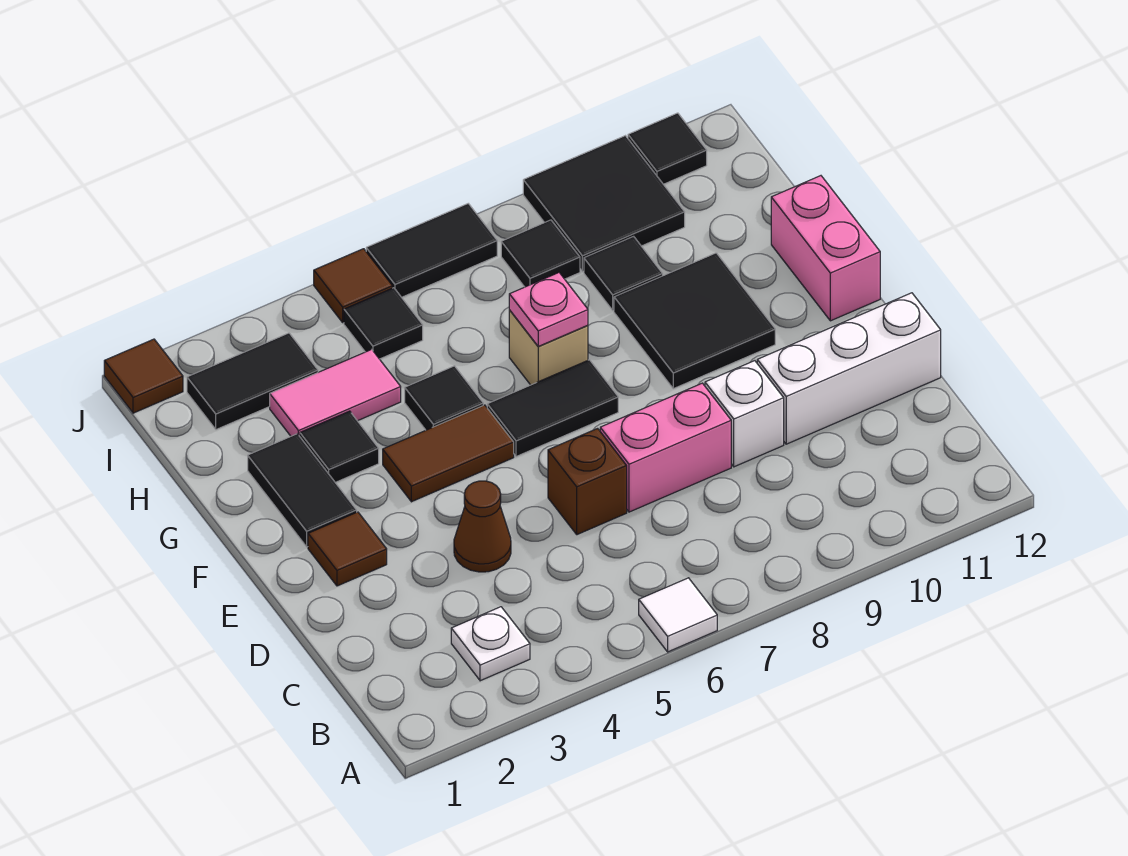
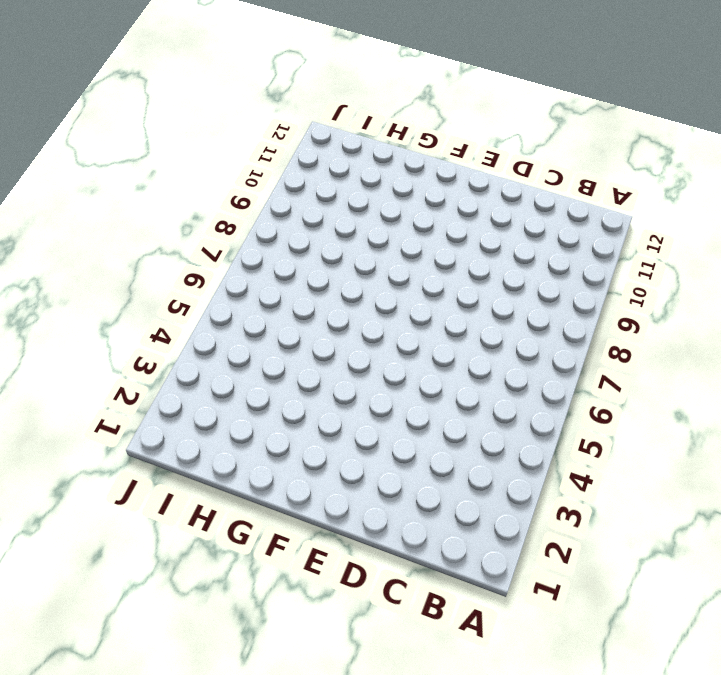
none -> white 1x1 tile [639,578,717,652]
none -> white 1x1 plate [451,607,530,681]
none -> brown 1x1 cone [454,481,511,572]

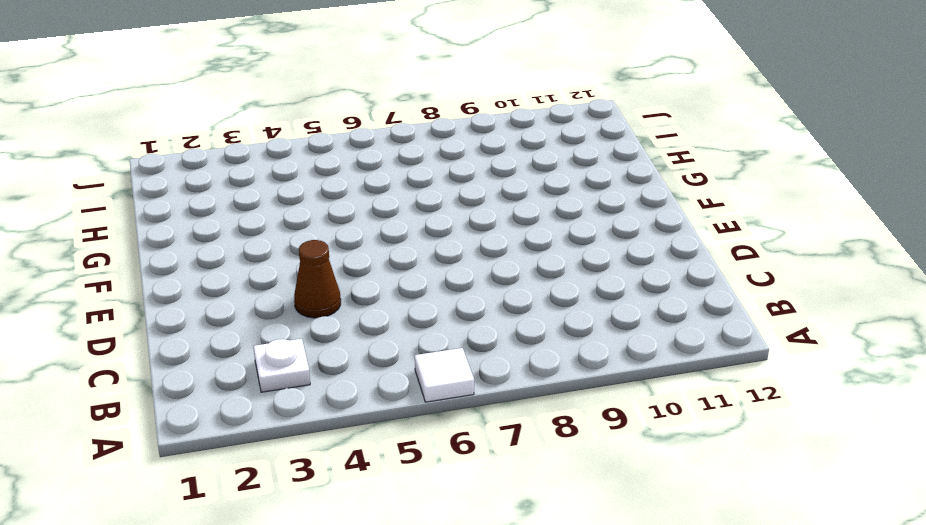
none -> brown 1x1 brick [548,428,627,535]
none -> pink 1x2 brick [600,383,731,512]
none -> white 1x1 brick [705,361,784,467]

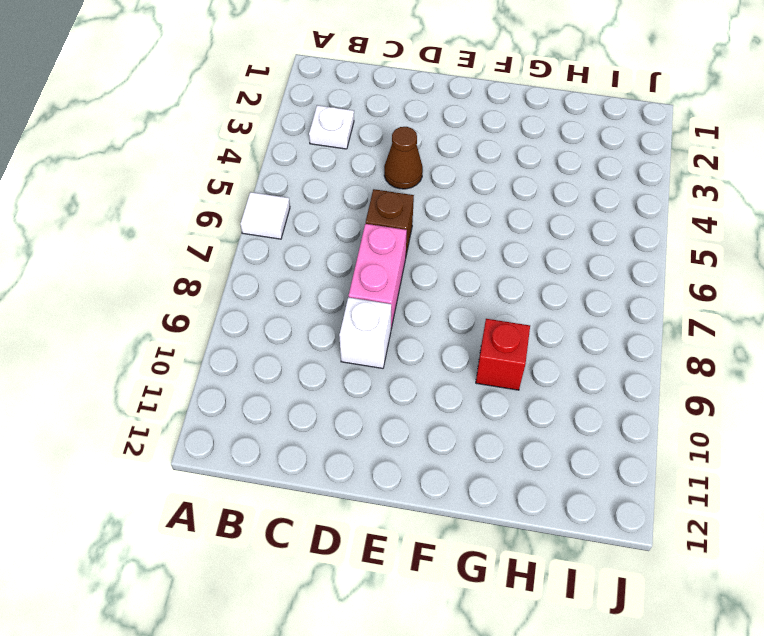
red 1x1 brick [476,319,530,390] -> black 2x2 tile [614,253,775,389]
none -> white 1x3 brick [757,293,941,444]
none -> brown 1x1 tile [308,512,387,586]
none -> black 1x2 tile [248,434,357,547]

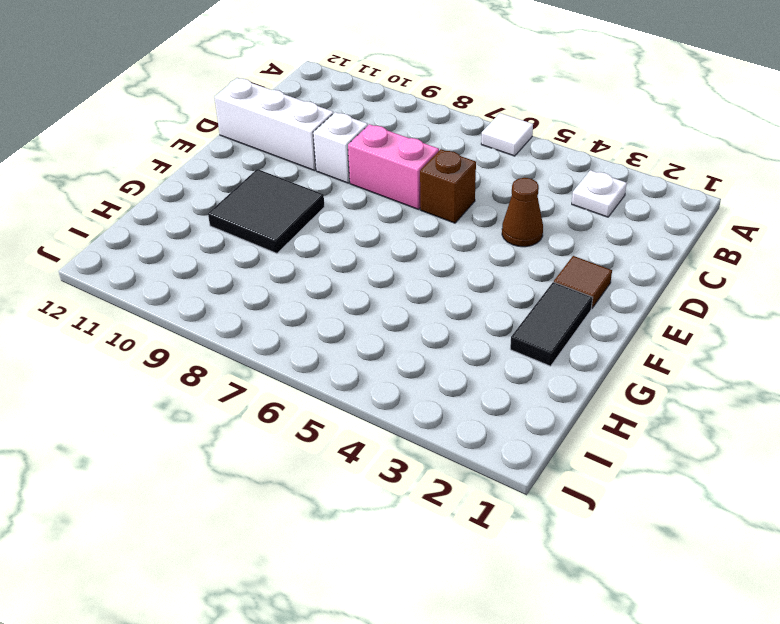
none -> brown 1x2 tile [383,405,514,502]
none -> black 1x2 tile [487,360,618,457]
none -> pink 1x2 brick [771,176,880,321]

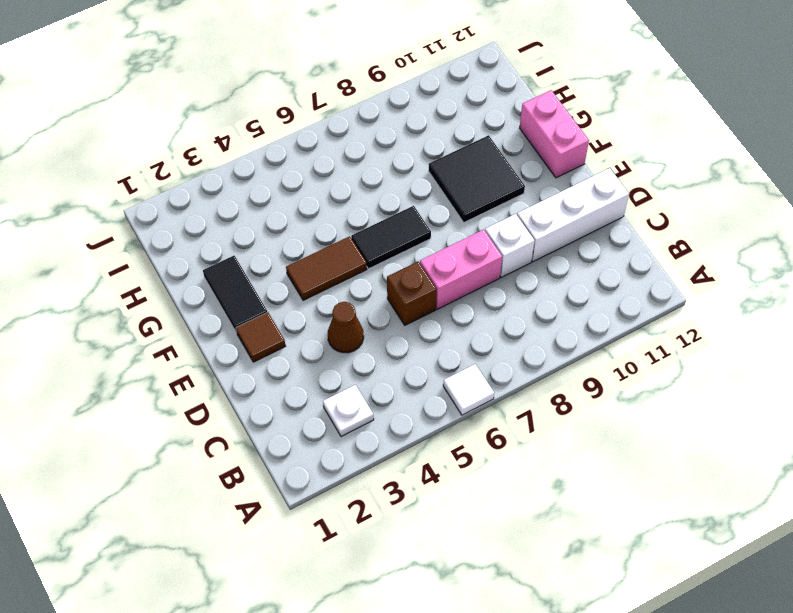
none -> black 1x1 tile [300,411,379,482]
none -> black 1x1 tile [405,366,483,430]
none -> tan 1x1 brick [509,310,588,385]

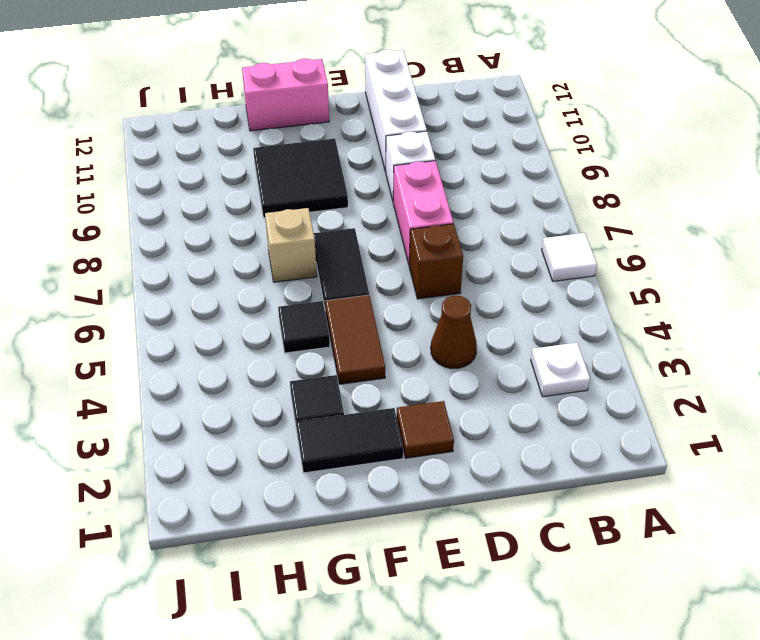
none -> pink 1x2 tile [270,349,401,436]
none -> black 1x1 tile [584,236,663,310]
none -> black 1x2 tile [187,333,318,430]

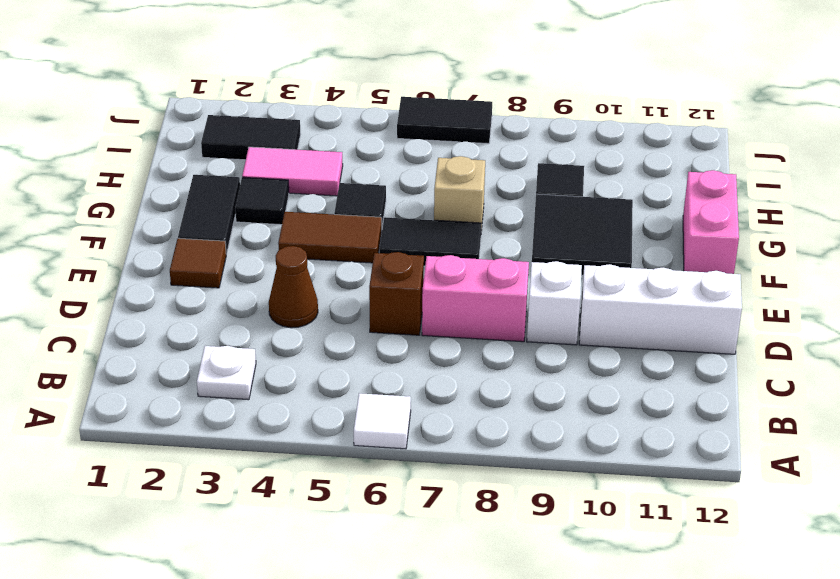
none -> black 1x1 tile [344,288,423,359]
none -> black 1x1 tile [501,220,580,287]
none -> black 2x2 tile [523,136,685,271]

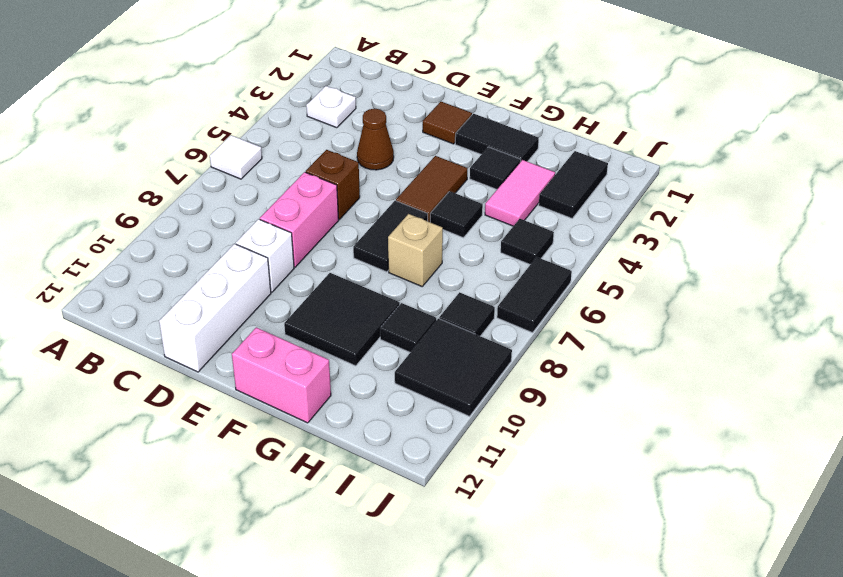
none -> brown 1x1 tile [104,339,183,413]
none -> brown 1x1 tile [314,249,392,323]
none -> black 1x1 tile [628,113,707,184]

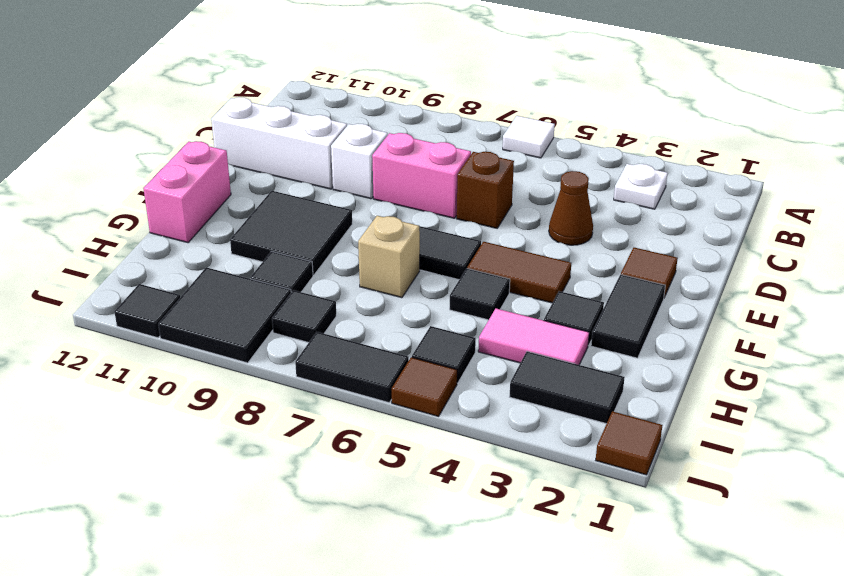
none -> pink 1x1 plate [509,273,588,346]

